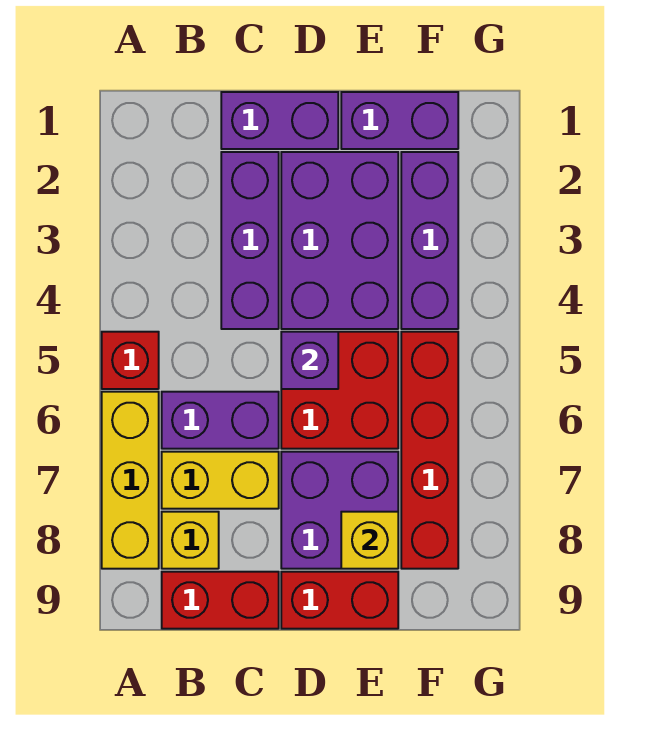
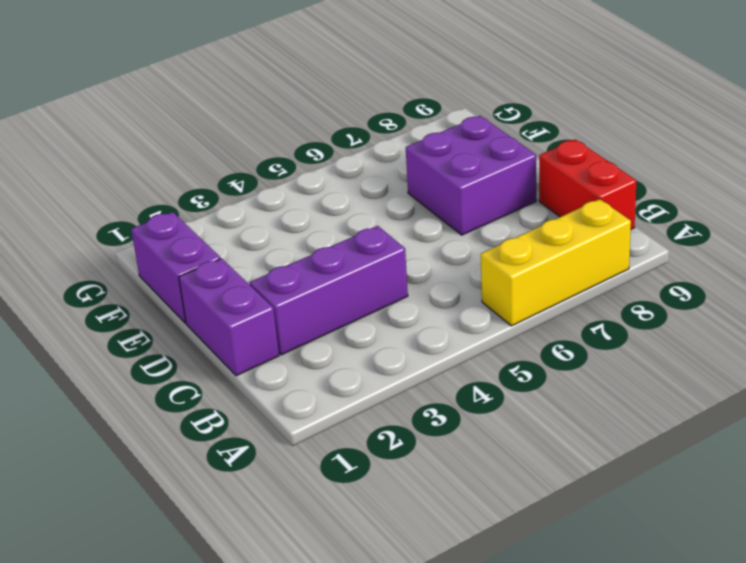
none -> red 1x1 brick [102,332,159,389]
none -> purple 1x2 brick [162,392,279,449]
none -> yellow 1x2 brick [162,452,279,509]

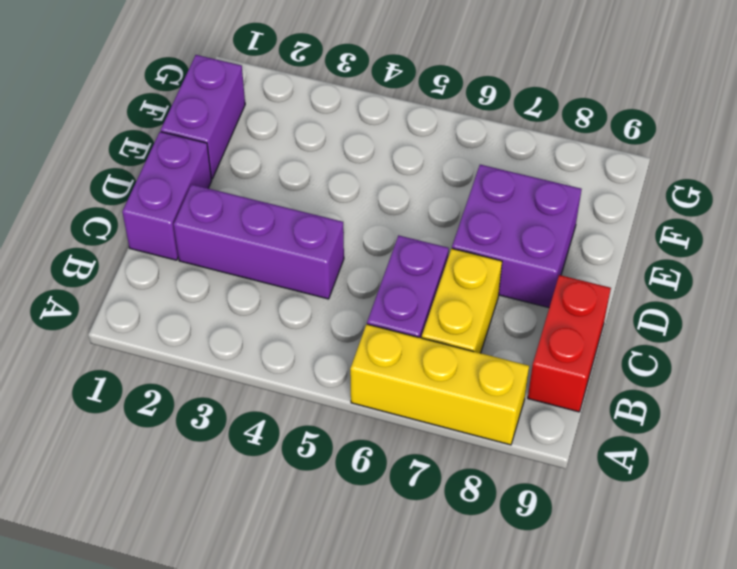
none -> red 1x1 brick [102,332,159,389]
none -> yellow 1x1 brick [162,512,219,569]
none -> purple 2x3 brick [281,152,398,329]

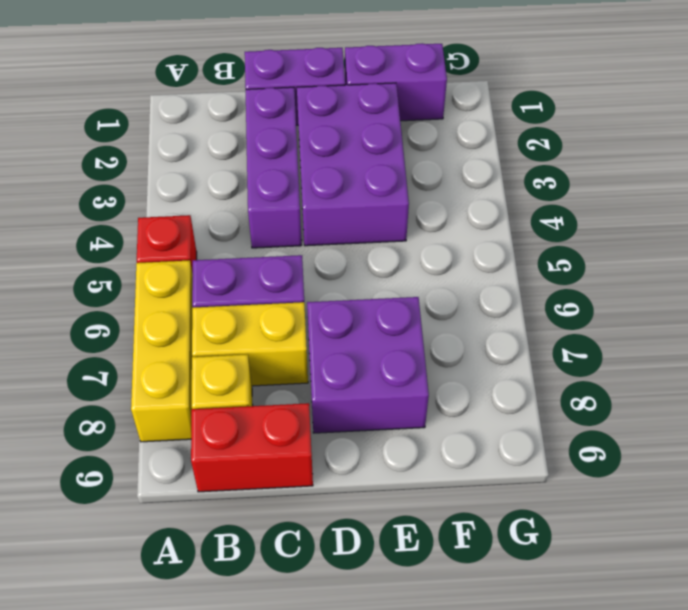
none -> red 2x2 brick [281,332,398,449]
none -> red 1x2 brick [281,572,398,629]
none -> purple 1x3 brick [401,152,458,329]

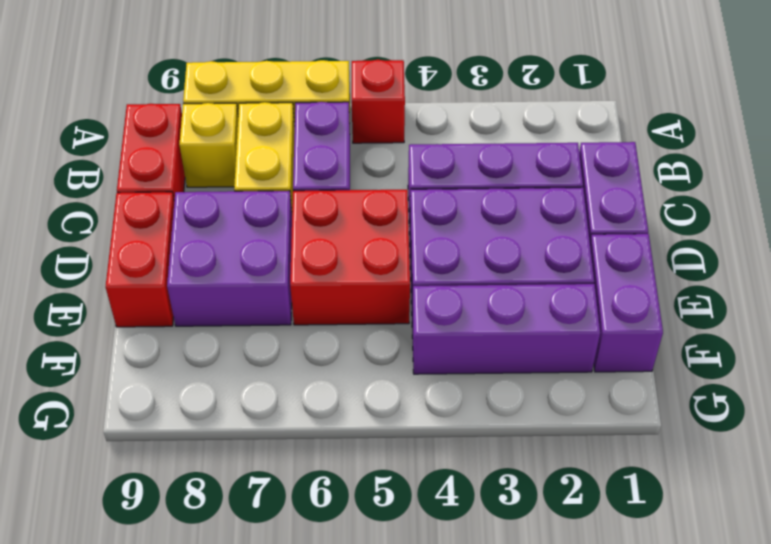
none -> red 1x4 brick [401,332,458,569]
none -> purple 1x1 brick [281,332,338,389]
none -> yellow 1x1 brick [341,512,398,569]

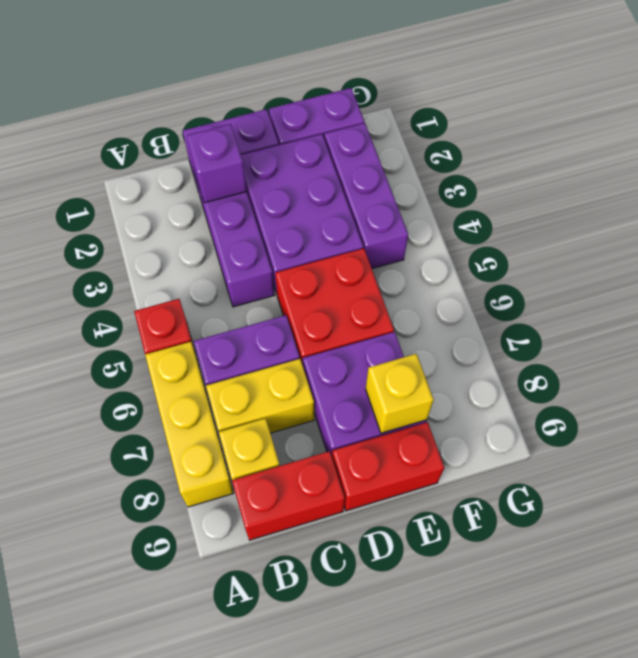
purple 1x1 brick [187,124,247,203] -> purple 1x1 brick moved to [281,332,338,389]
none -> red 1x4 brick [401,332,458,569]

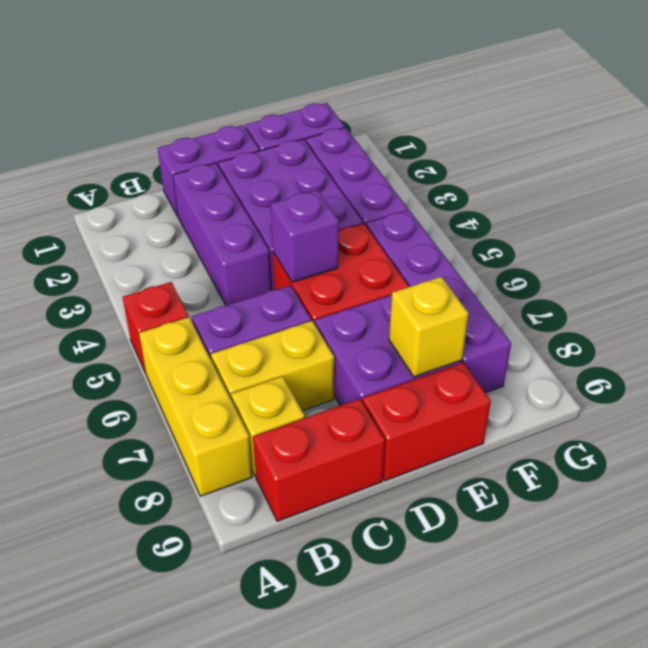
purple 1x4 brick [366,210,511,393] -> red 1x4 brick [401,332,458,569]

